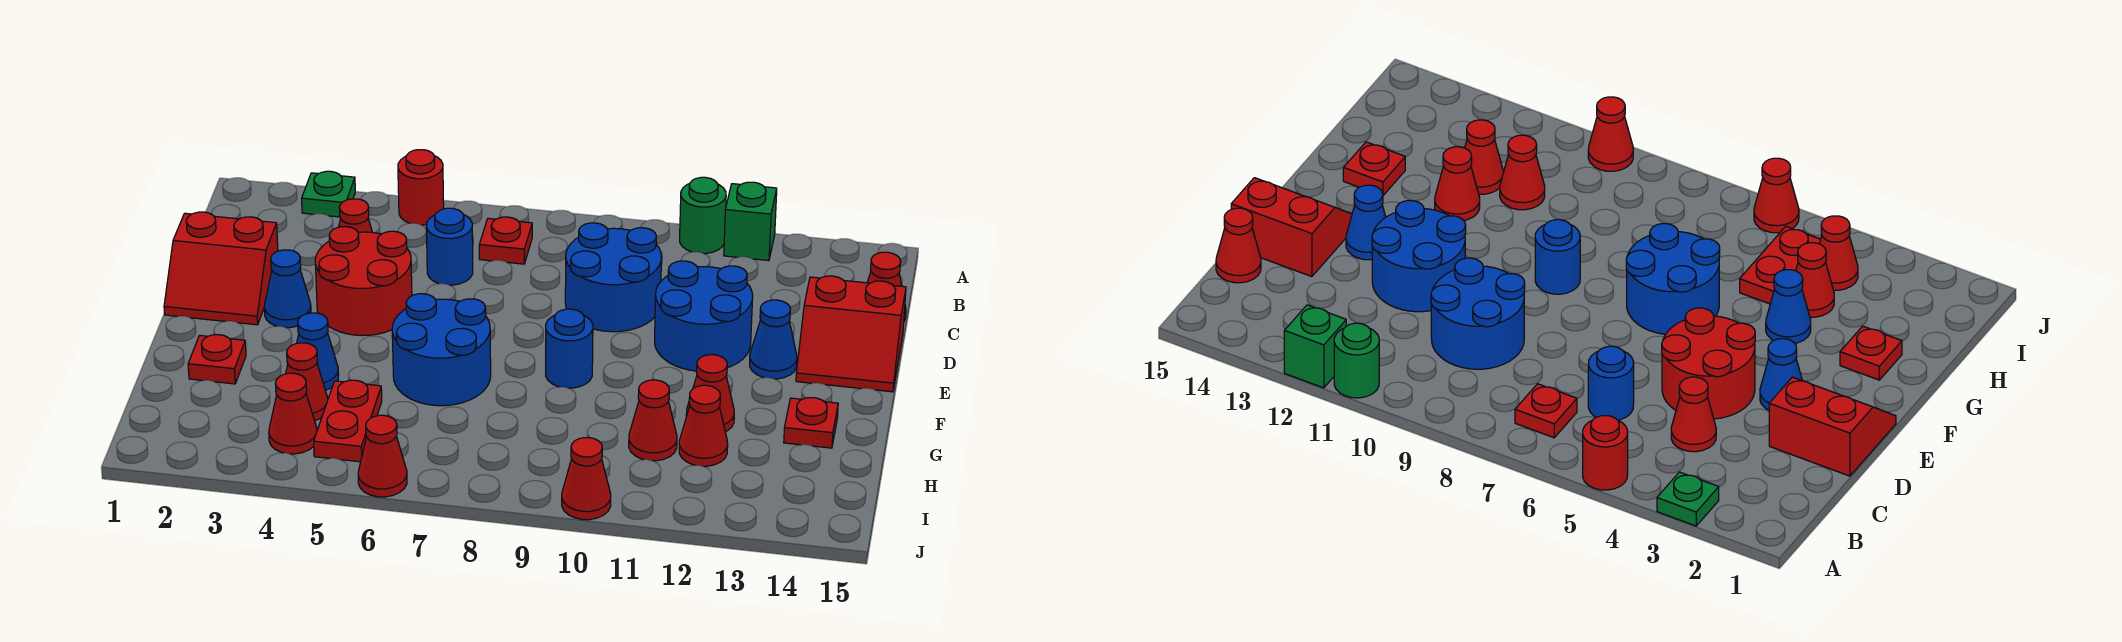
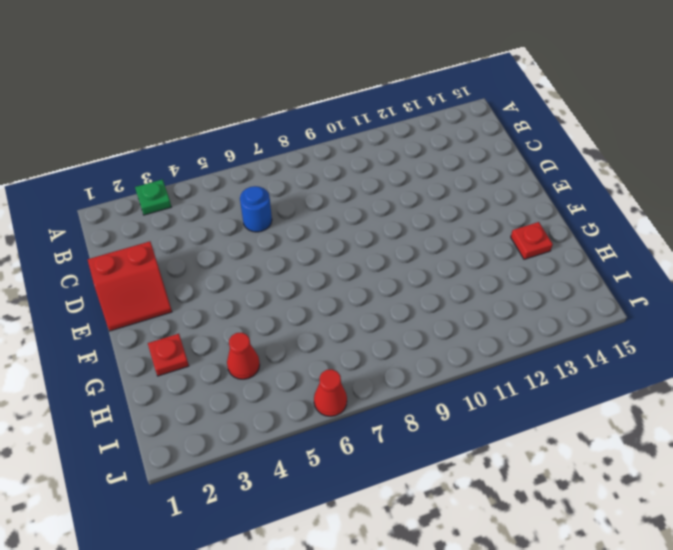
none -> red 1x1 round brick [398,150,444,225]
none -> green 1x1 round brick [680,177,726,254]
none -> green 1x1 brick [724,182,777,261]

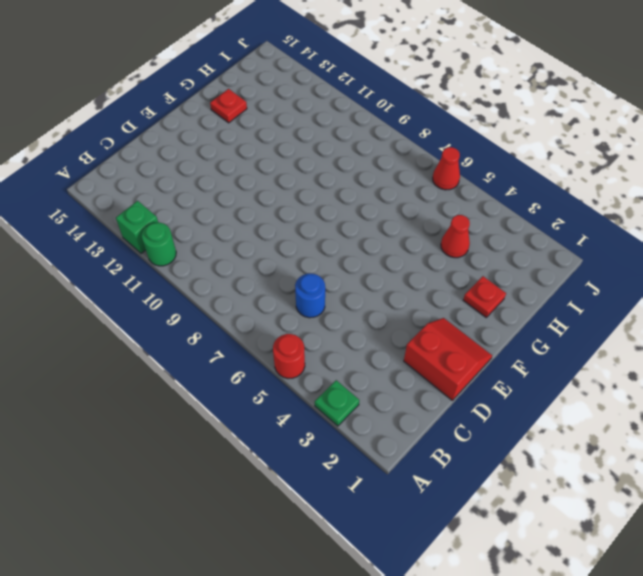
none -> red 1x1 plate [479,217,532,264]
none -> red 1x1 cone [339,199,372,232]
none -> blue 2x2 round brick [565,223,661,332]

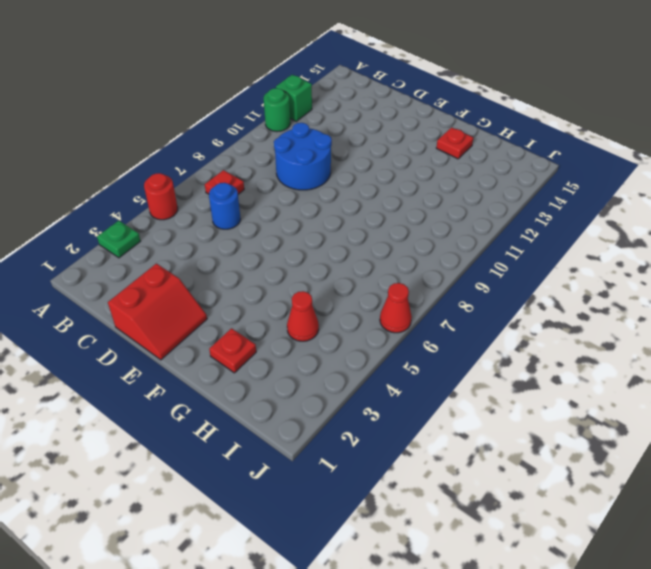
none -> red 1x1 cone [339,199,372,232]
none -> red 1x1 cone [867,252,906,321]
none -> red 2x2 round brick [315,227,412,336]

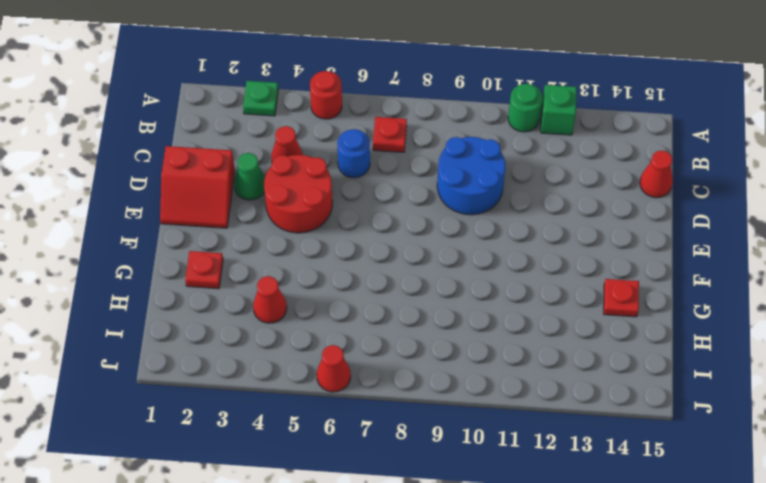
green 1x1 cone [234,153,265,200] -> none
none -> blue 2x2 round brick [655,261,753,371]
none -> red 2x2 slope [796,276,906,392]
none -> blue 1x1 cone [264,250,311,328]

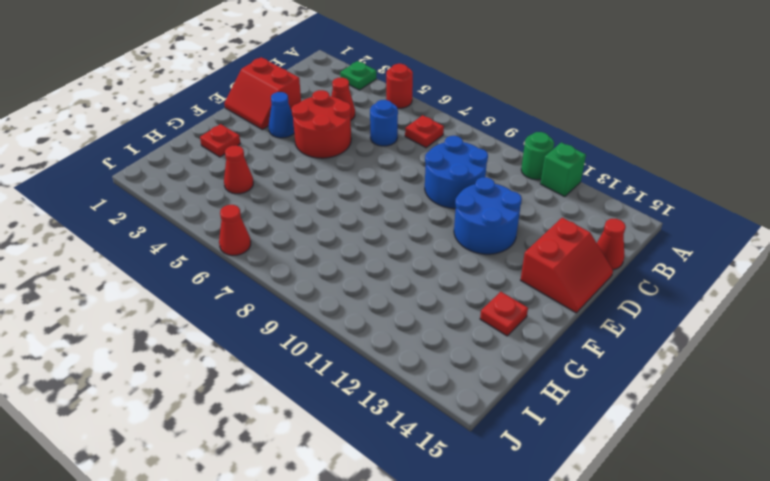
red 2x2 slope [521,218,613,313] -> red 2x2 slope turned to [796,276,906,392]
none -> blue 1x1 cone [750,300,797,379]
none -> blue 2x2 round brick [392,294,491,406]
none -> blue 1x1 round brick [546,309,593,388]

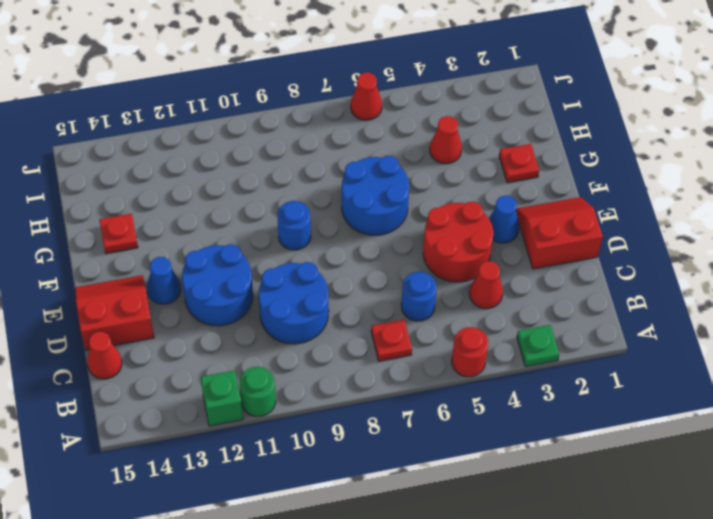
none -> blue 1x1 cone [297,313,339,390]
none -> red 1x1 cone [686,355,734,432]
none -> red 1x2 plate [314,380,382,462]

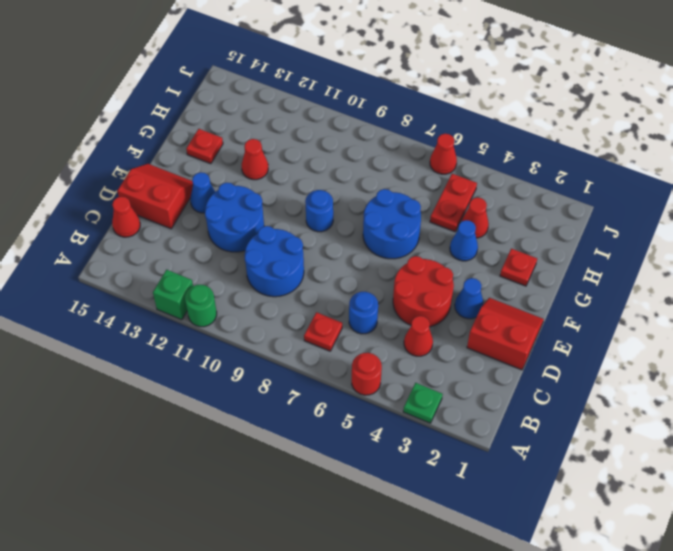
none -> red 1x1 cone [629,380,677,461]
none -> red 1x1 cone [679,385,728,466]
none -> red 1x1 cone [269,373,317,454]

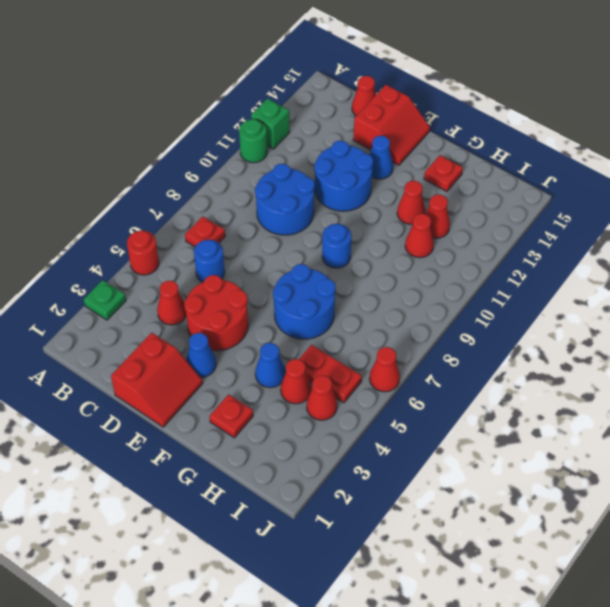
none -> red 1x1 cone [562,438,611,520]

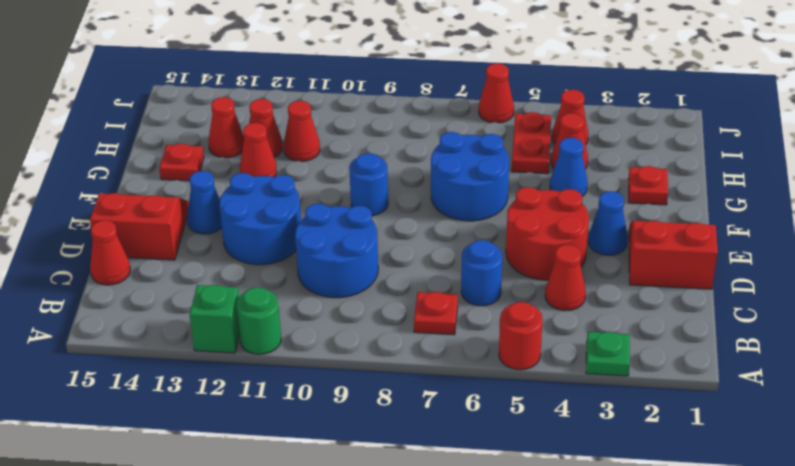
red 1x1 cone [209,97,244,158] -> red 1x1 cone moved to [562,438,611,520]

